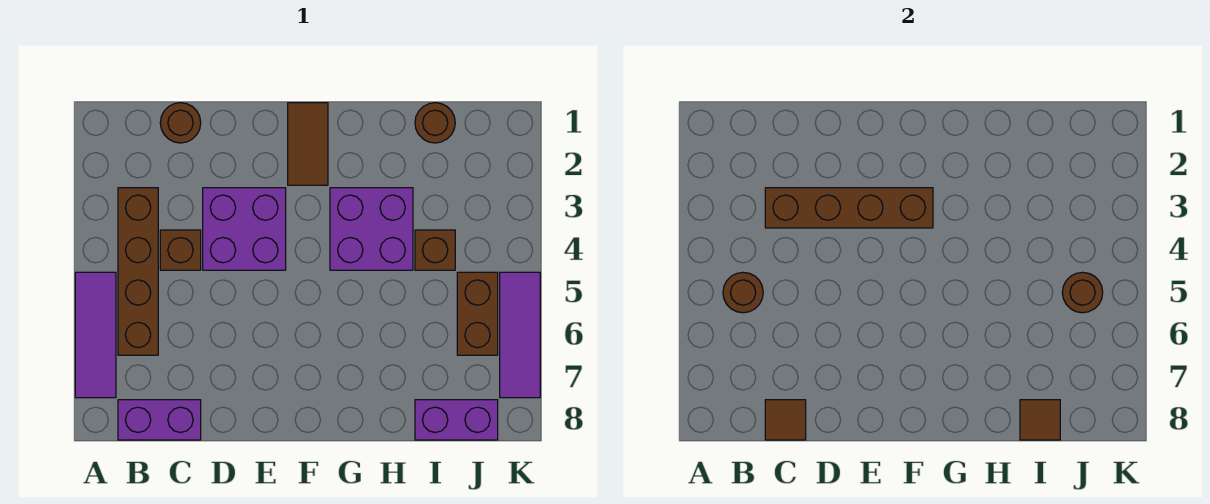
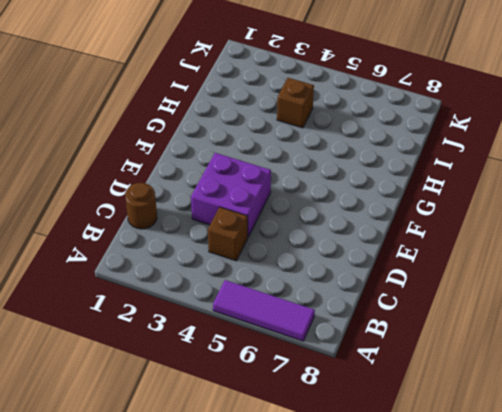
none -> brown 1x4 brick [118,188,158,355]
none -> purple 1x2 brick [118,400,201,440]
none -> brown 1x2 tile [288,103,328,185]

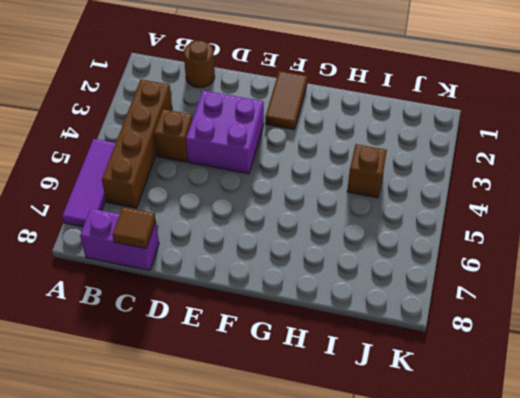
none -> purple 2x2 brick [330,188,413,270]
none -> brown 1x1 round brick [415,103,455,143]
none -> purple 1x2 brick [415,400,498,440]

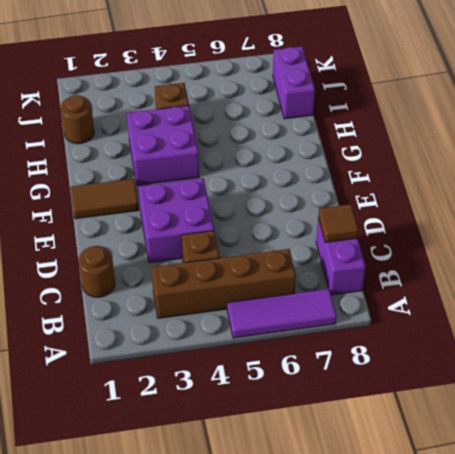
none -> brown 1x2 brick [457,272,498,355]
none -> purple 1x3 tile [500,272,540,398]
none -> brown 1x1 round brick [723,272,763,313]

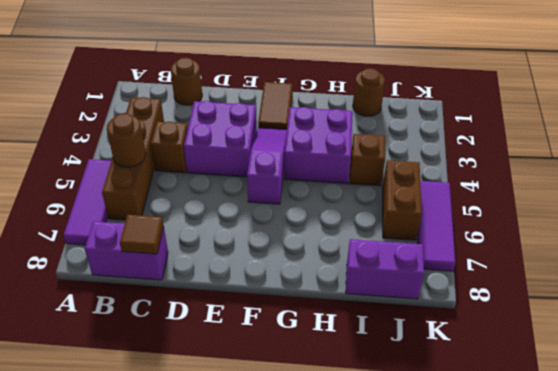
purple 1x3 slope [247,127,287,204] -> none
none -> brown 1x4 brick [765,188,933,228]
none -> brown 1x1 tile [1020,400,1060,440]
none -> brown 1x1 round brick [1062,272,1103,313]

